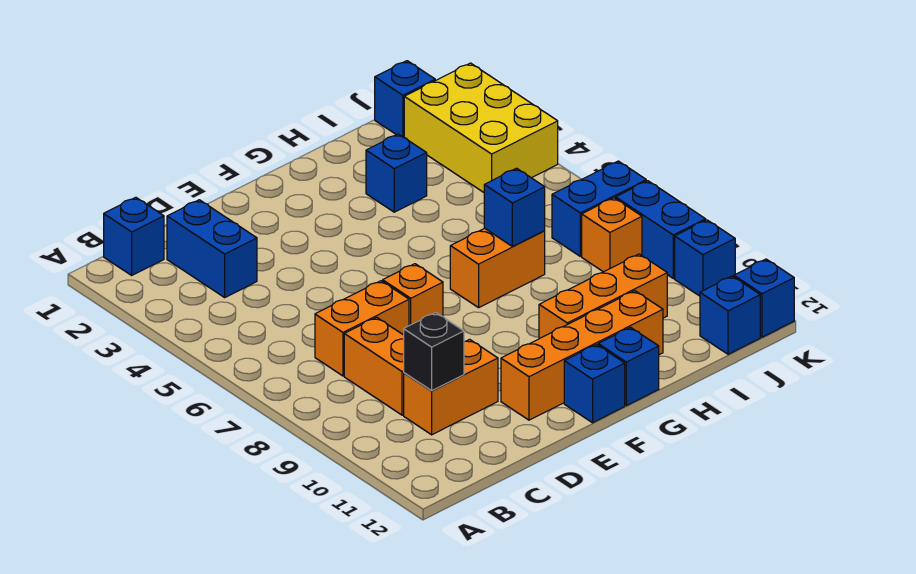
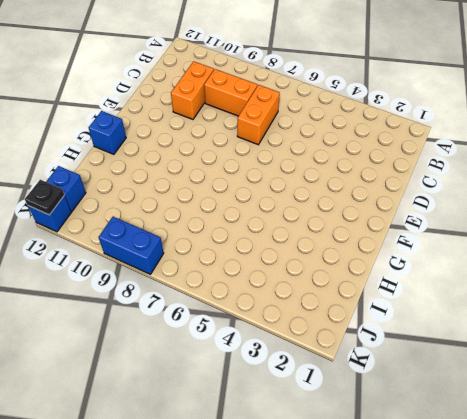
black 1x1 plate [25,180,64,215] -> none
none -> blue 1x1 brick [104,197,164,275]
none -> blue 1x2 brick [167,200,257,297]
none -> orange 1x1 brick [383,264,443,326]

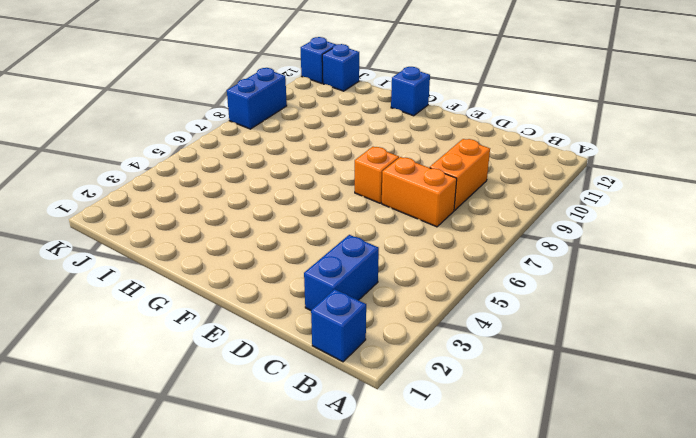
none -> orange 1x2 brick [404,339,498,435]
none -> orange 1x4 brick [501,291,663,420]
none -> blue 1x1 brick [564,344,625,423]

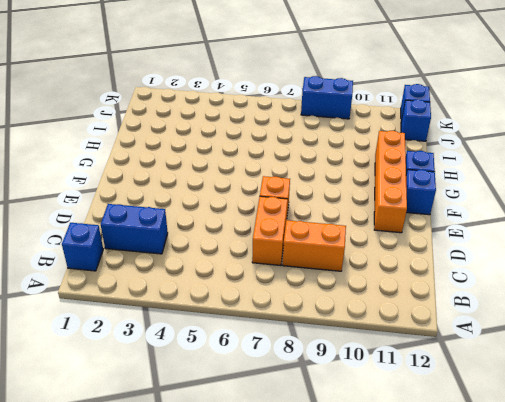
none -> orange 1x2 brick [404,339,498,435]
none -> orange 1x2 brick [450,228,545,308]
none -> orange 1x3 brick [539,254,667,339]

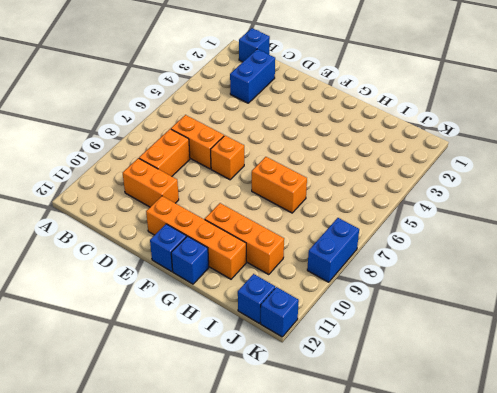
none -> blue 1x1 brick [366,134,427,212]
none -> blue 1x1 brick [375,61,435,137]
none -> yellow 2x3 brick [404,63,558,192]

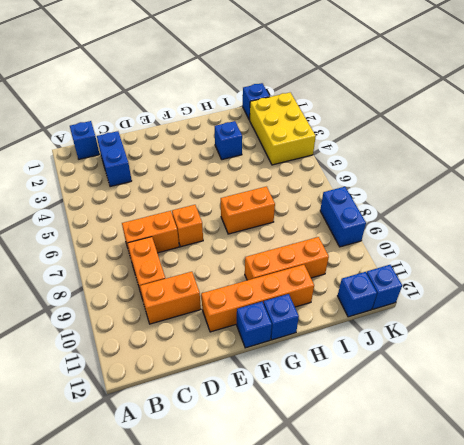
none -> blue 1x2 brick [552,161,646,256]
none -> orange 1x1 brick [582,198,642,272]
none -> blue 1x1 brick [675,220,735,296]

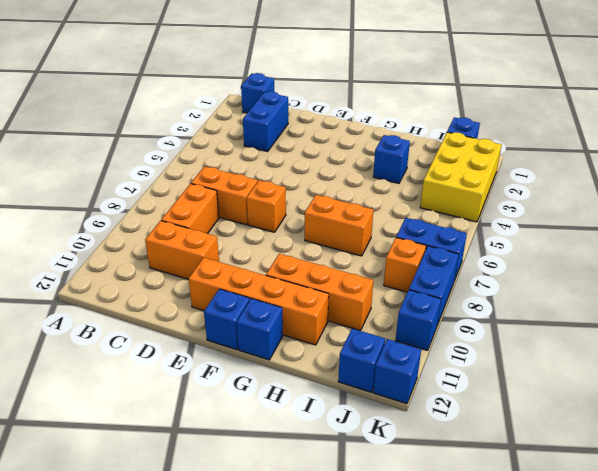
none -> black 1x1 brick [404,313,464,391]
none -> blue 1x1 brick [484,168,545,247]

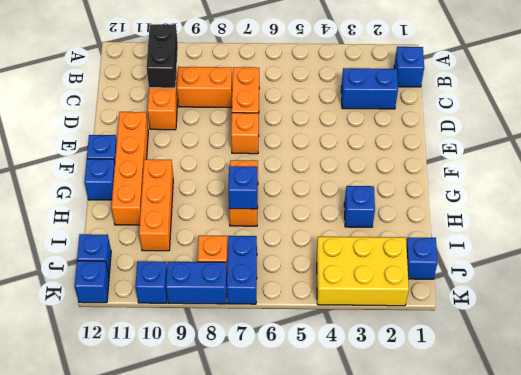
black 1x2 brick [147,24,178,88] -> black 1x1 brick [404,313,464,391]

